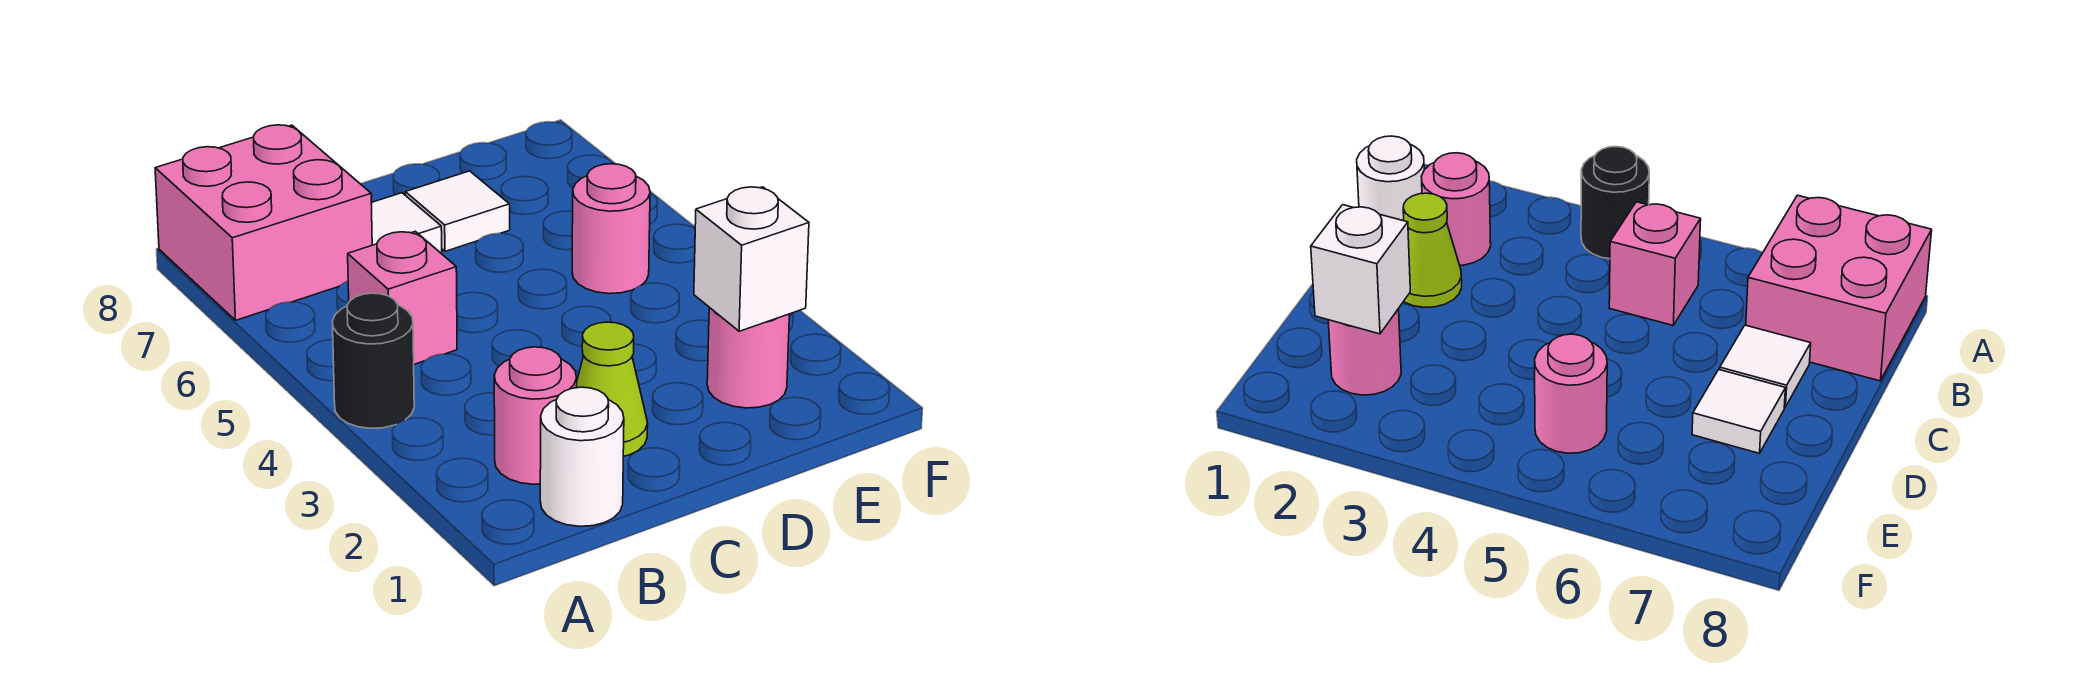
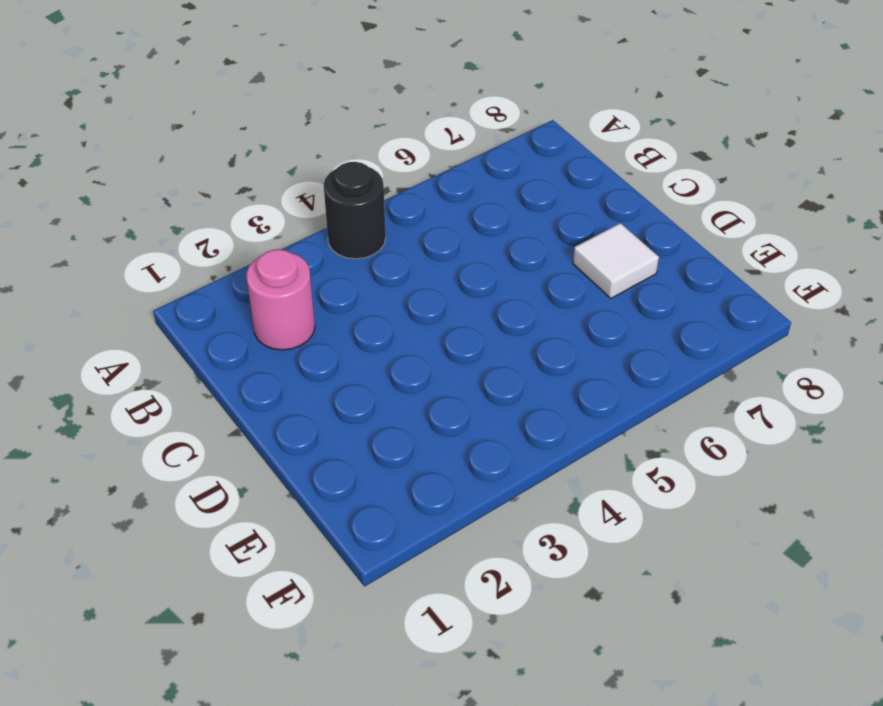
none -> pink 2x2 brick [155,125,372,320]
none -> white 1x1 round brick [540,387,624,526]

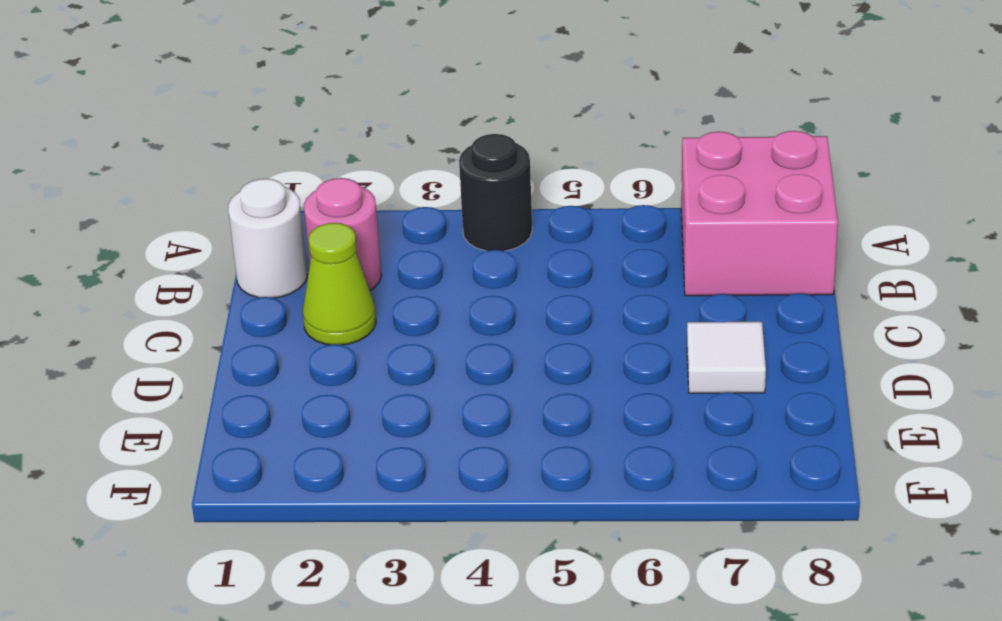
none -> pink 1x1 brick [348,231,457,364]
none -> white 1x1 tile [371,193,442,253]

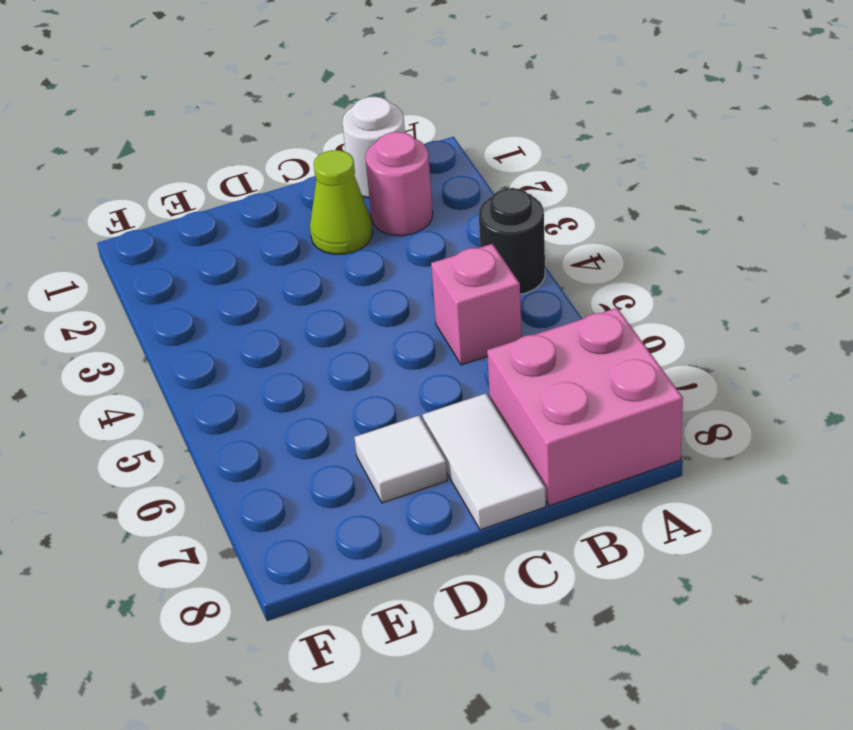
white 1x2 tile [423,393,546,530] -> white 1x1 tile [371,193,442,253]
none -> pink 1x1 round brick [707,307,790,408]
none -> pink 1x1 round brick [572,164,650,294]

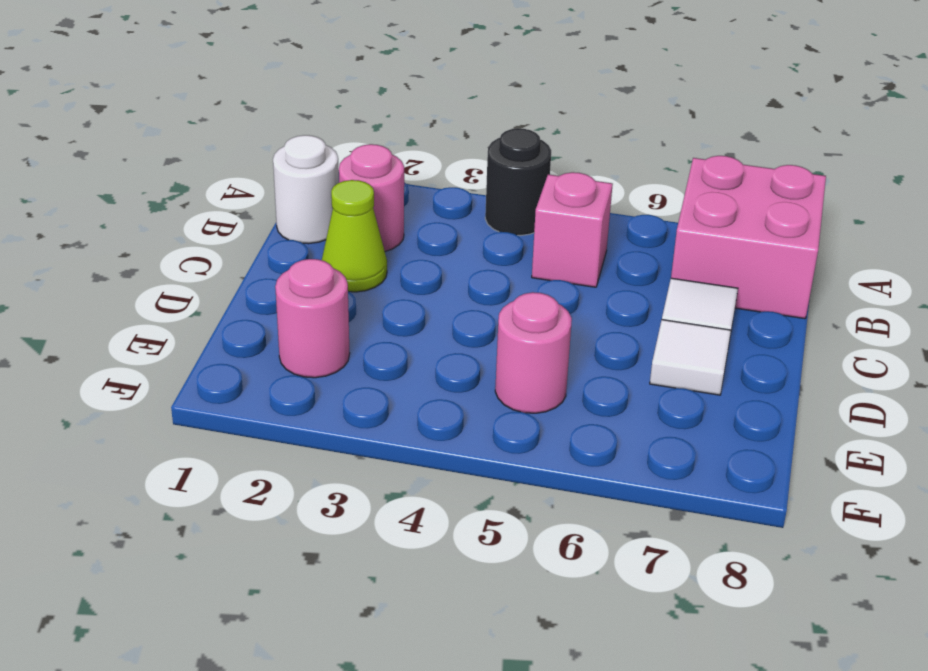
none -> white 1x1 brick [694,187,809,331]

